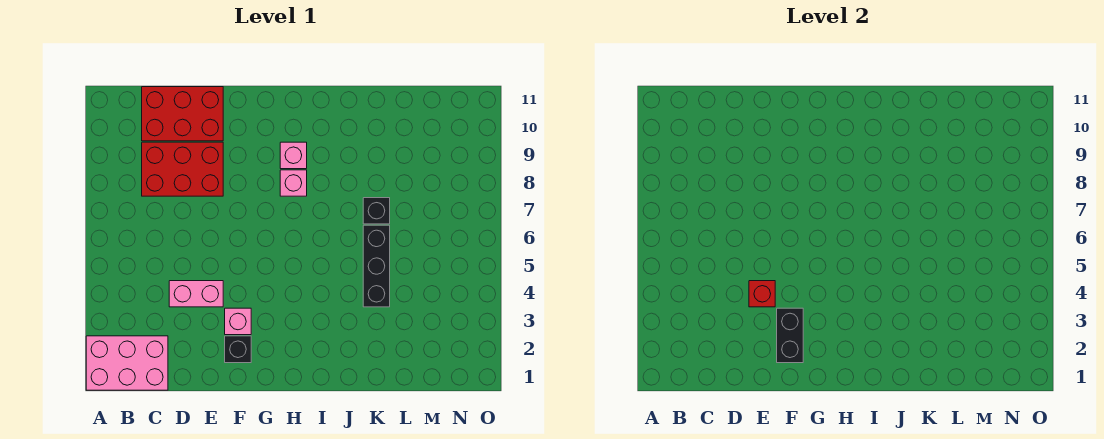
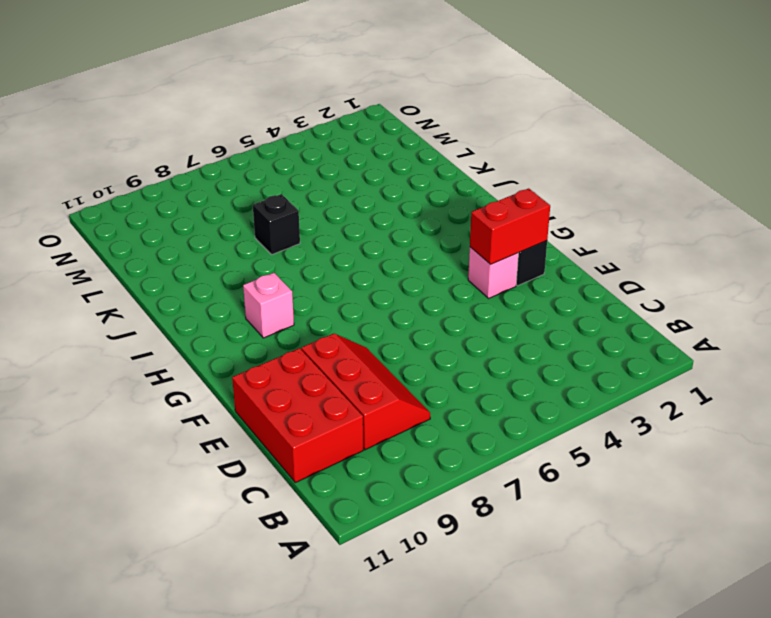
red 2x3 slope [301,334,430,450] -> red 2x3 brick [142,142,223,196]
red 1x2 brick [470,188,550,265] -> black 1x2 brick [777,308,803,363]
none -> pink 2x3 brick [86,336,168,390]
none -> pink 1x2 brick [169,281,223,307]
none -> pink 1x1 brick [280,170,307,196]

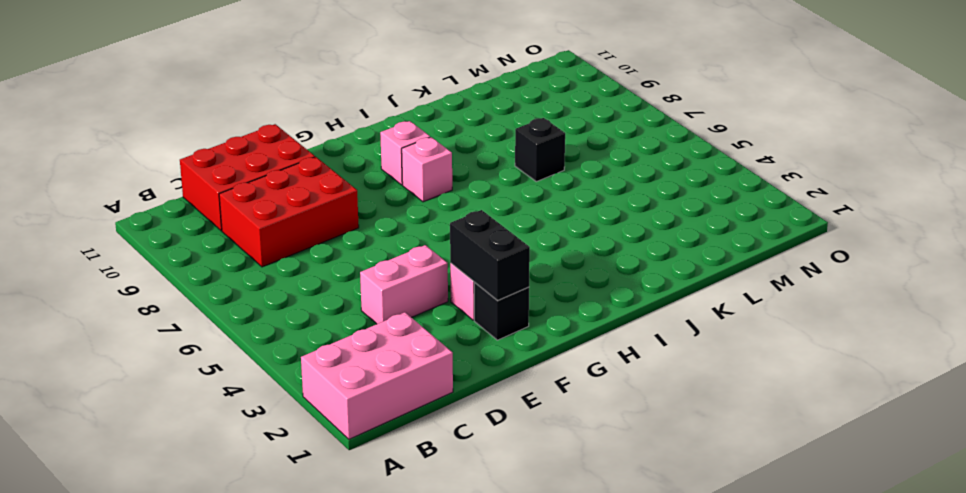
none -> black 1x3 brick [363,225,390,307]
none -> red 1x1 brick [749,281,775,307]

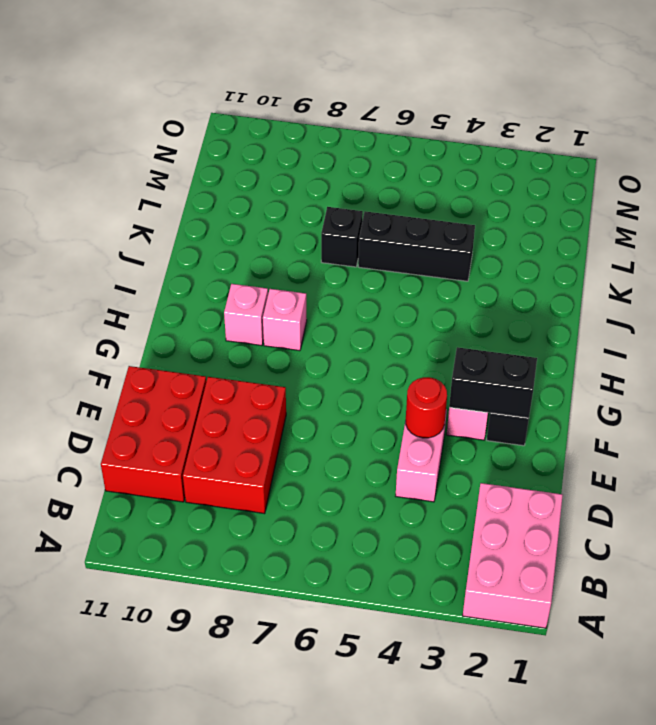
red 1x1 round brick [406,377,447,438] -> red 1x1 brick [749,281,775,307]

